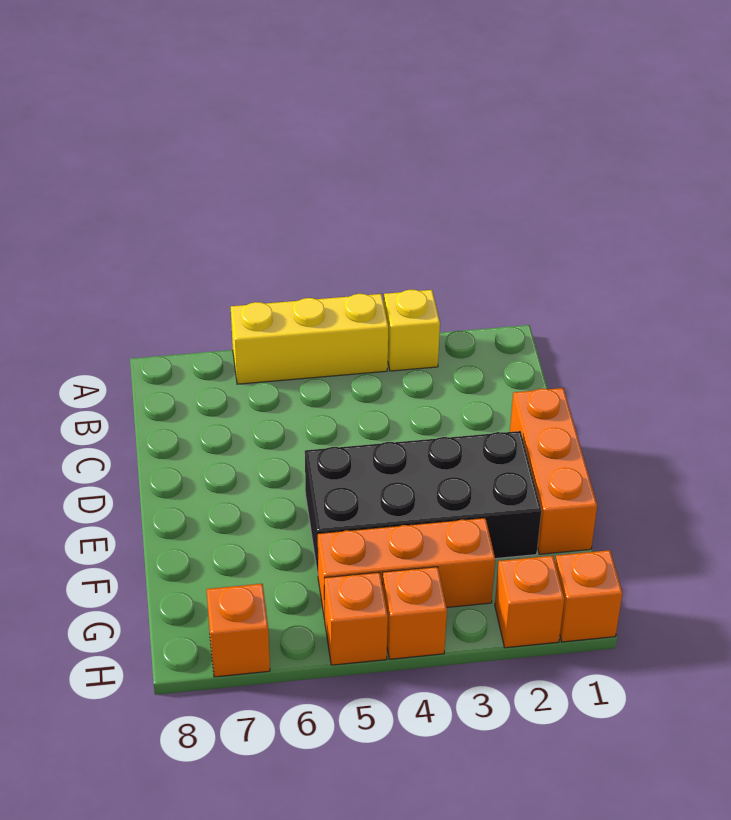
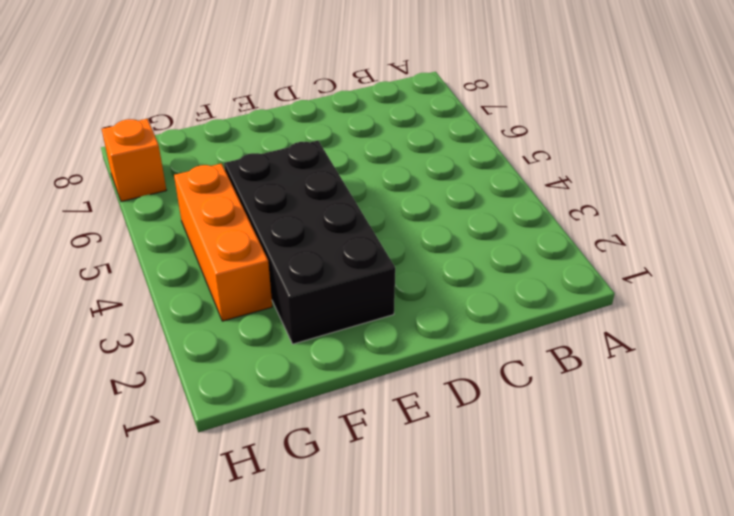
none -> yellow 1x1 brick [384,290,440,371]
none -> yellow 1x3 brick [231,294,388,384]

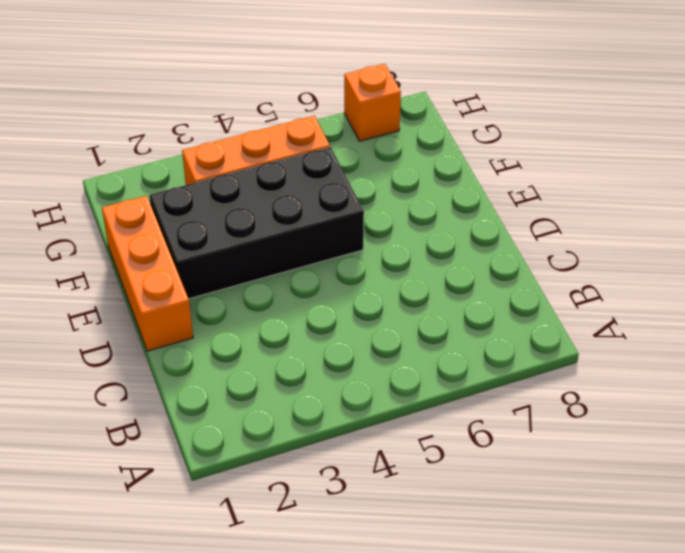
none -> yellow 1x1 brick [384,290,440,371]
none -> yellow 1x3 brick [231,294,388,384]

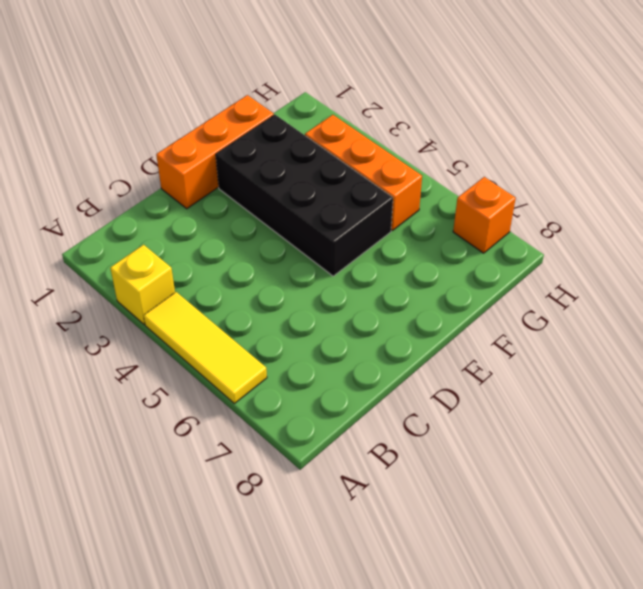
yellow 1x3 tile [144,292,267,403] -> yellow 1x3 brick [231,294,388,384]
none -> orange 1x1 brick [555,550,622,642]
none -> orange 1x1 brick [495,556,564,648]

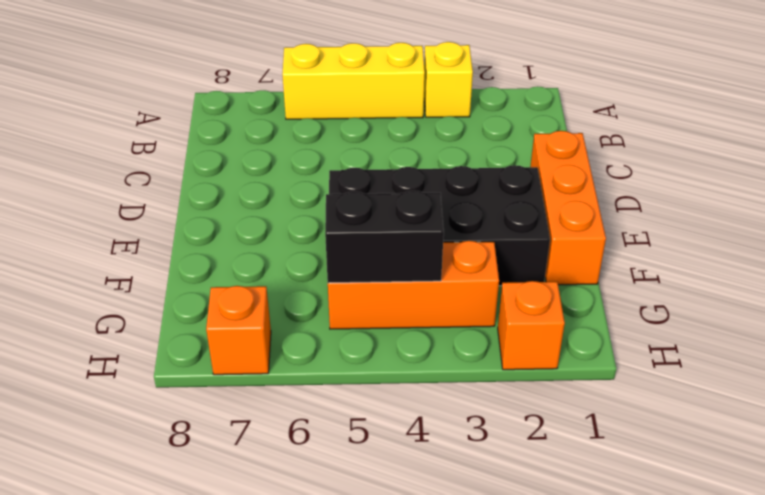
black 1x2 brick [325,191,444,283] -> none
none -> orange 1x1 brick [555,550,622,642]
none -> orange 1x1 brick [382,567,447,659]

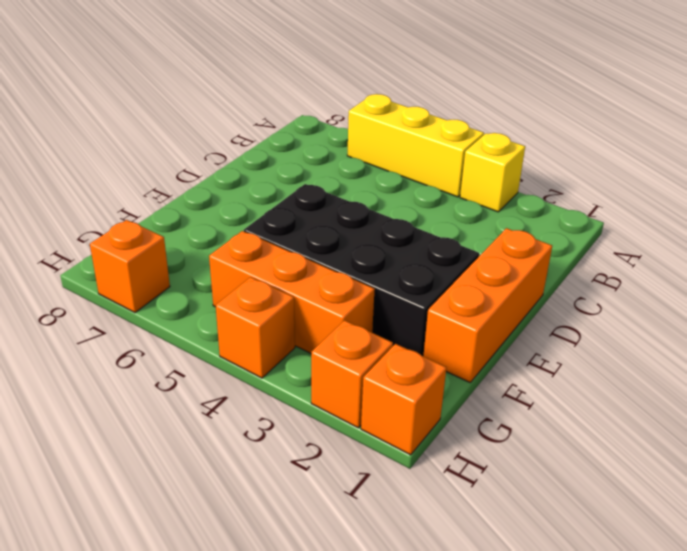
none -> orange 1x1 brick [324,572,388,665]

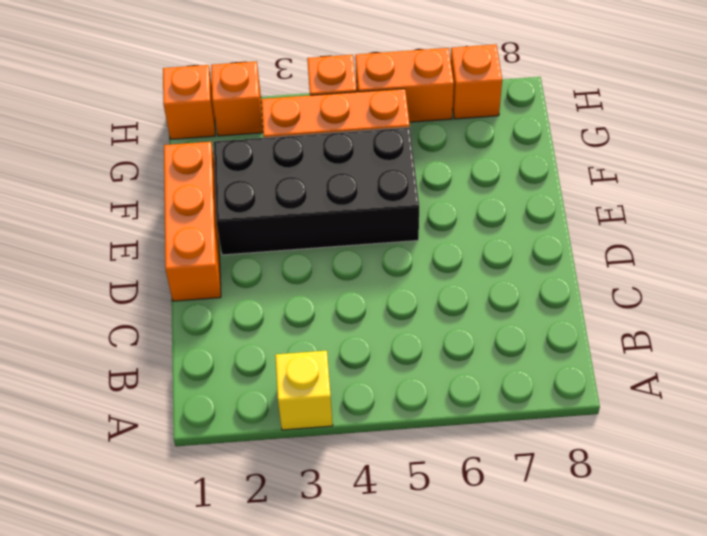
orange 1x2 brick [355,48,454,122] -> orange 1x1 brick [324,572,388,665]
none -> yellow 1x3 brick [231,294,388,384]

